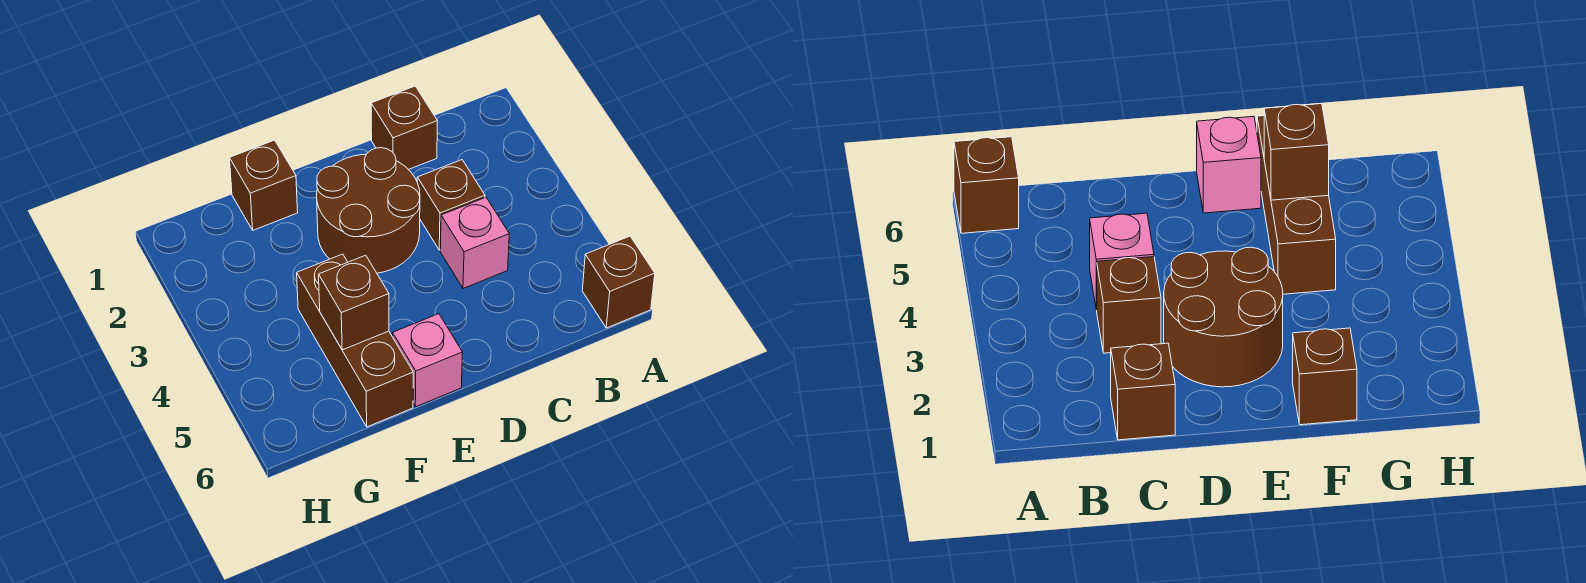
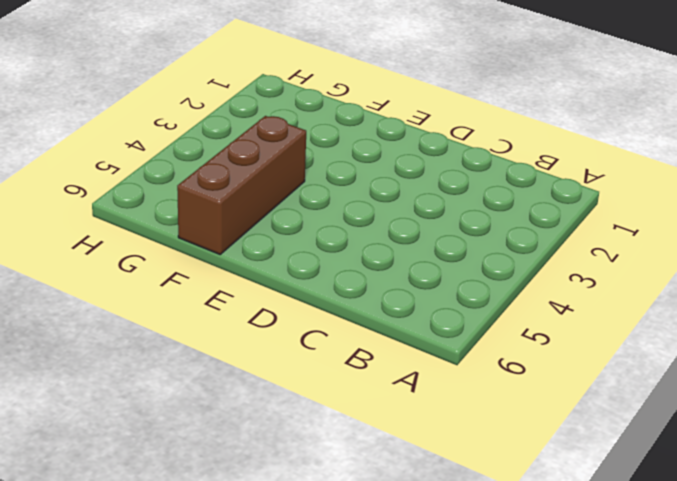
none -> brown 1x1 brick [582,236,655,328]
none -> brown 1x1 brick [371,86,438,170]

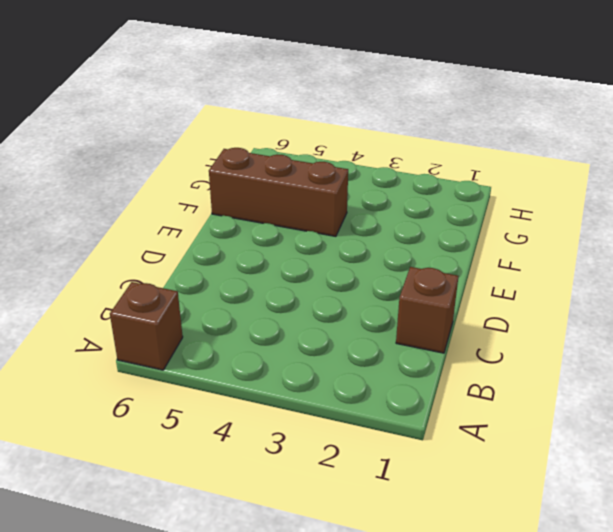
none -> brown 1x1 brick [417,160,485,250]
none -> pink 1x1 brick [440,197,509,289]

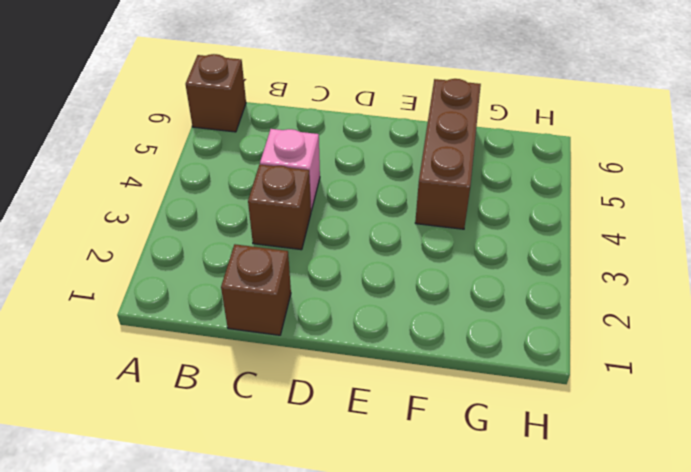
none -> brown 2x2 round brick [317,148,420,273]
none -> pink 1x1 brick [393,314,462,407]

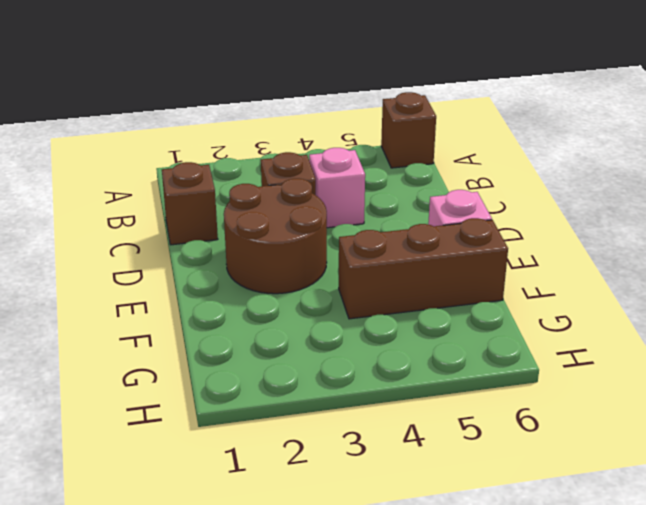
none -> brown 1x1 brick [229,140,298,230]
none -> brown 1x1 brick [319,255,389,350]

